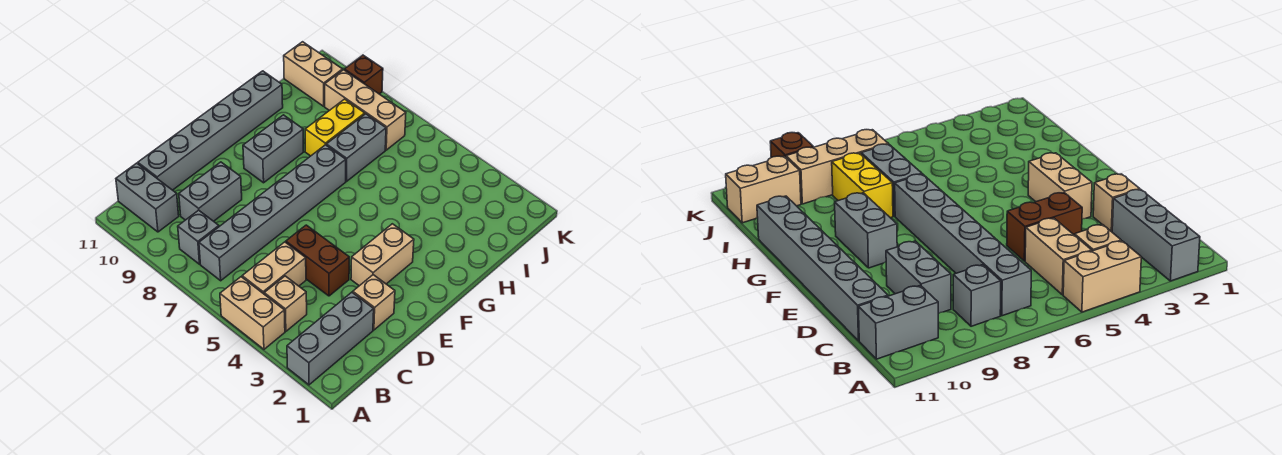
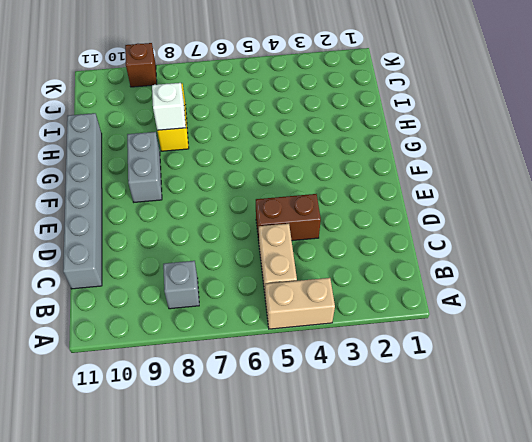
white 1x1 brick [152,83,186,130] -> none
none -> grey 1x3 brick [287,292,374,385]
none -> tan 1x1 brick [264,276,307,331]
none -> grey 1x6 brick [199,145,346,281]

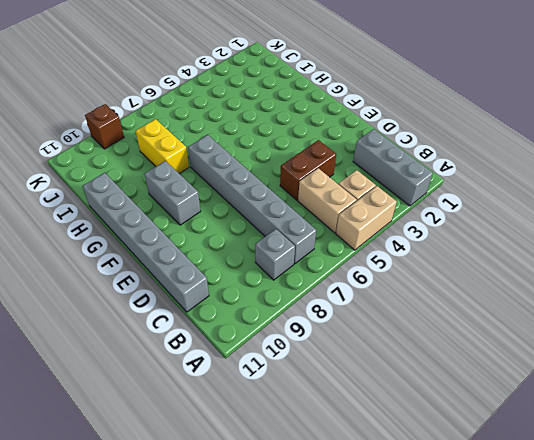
none -> grey 1x2 brick [116,163,179,232]
none -> grey 1x2 brick [179,162,242,221]
none -> tan 1x1 brick [353,275,395,330]

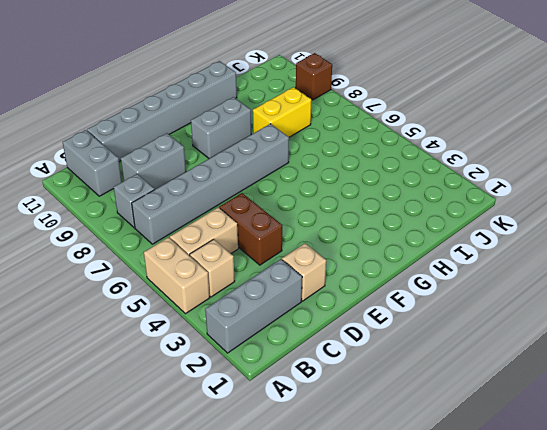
none -> tan 1x2 brick [351,224,414,286]
none -> grey 1x2 brick [326,114,386,181]
none -> tan 1x3 brick [325,70,406,150]

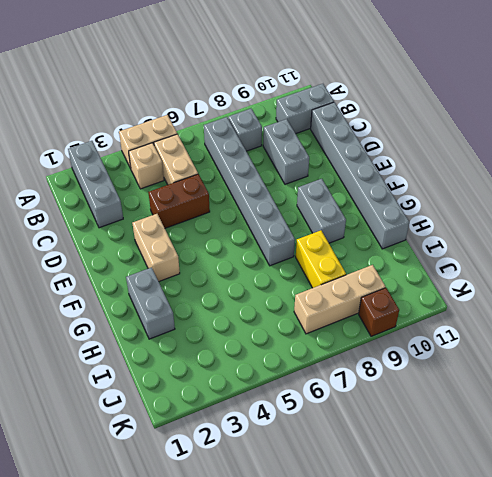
grey 1x2 brick [126,267,175,339] -> grey 1x2 brick moved to [326,114,386,181]
none -> tan 1x1 brick [353,275,395,330]
none -> tan 1x2 brick [284,42,343,106]

